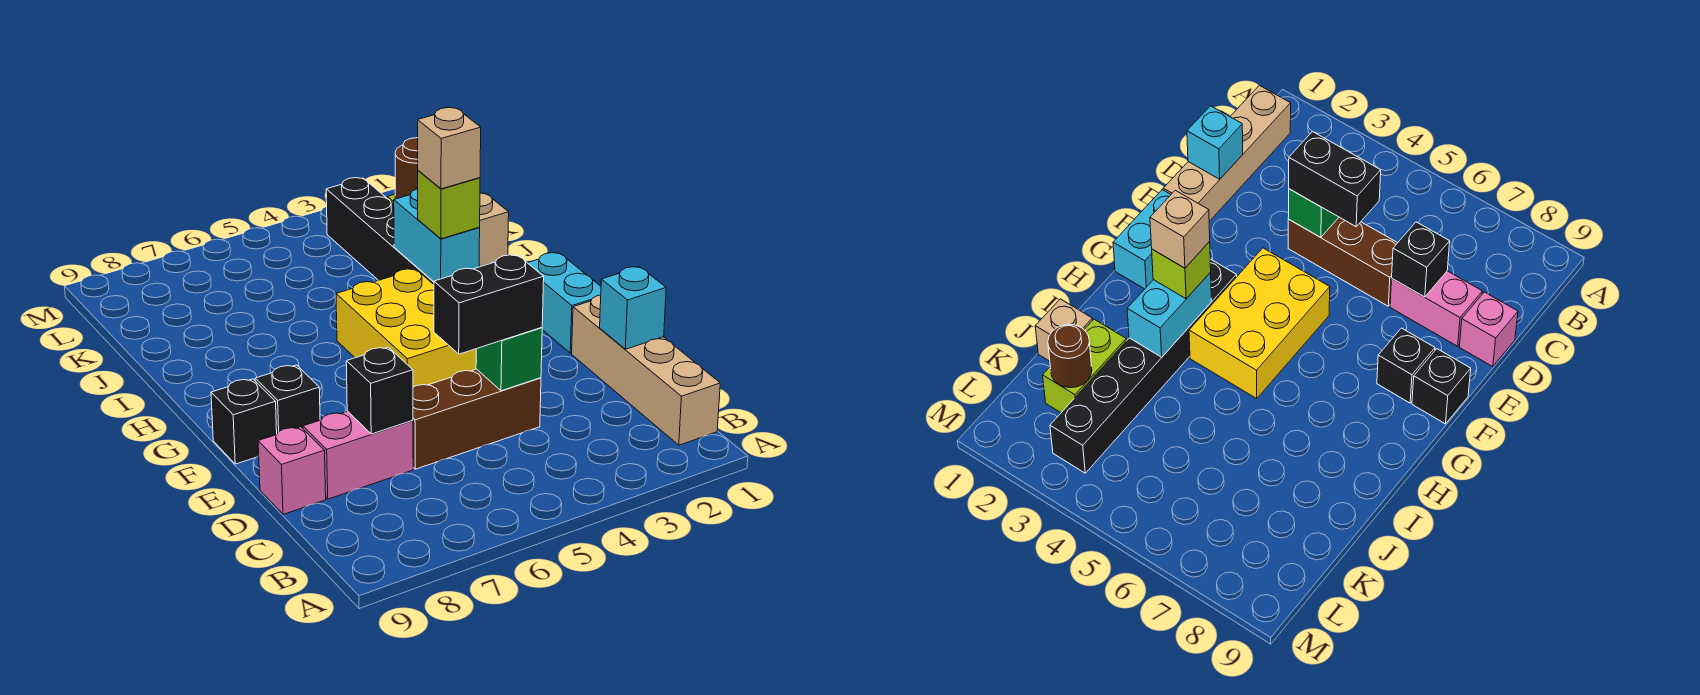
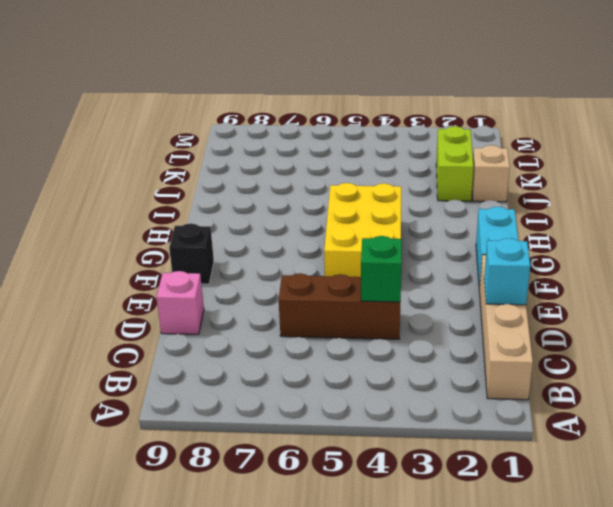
none -> pink 1x2 brick [303,411,413,499]
none -> black 1x1 brick [255,365,320,433]
none -> black 1x6 brick [326,178,434,284]

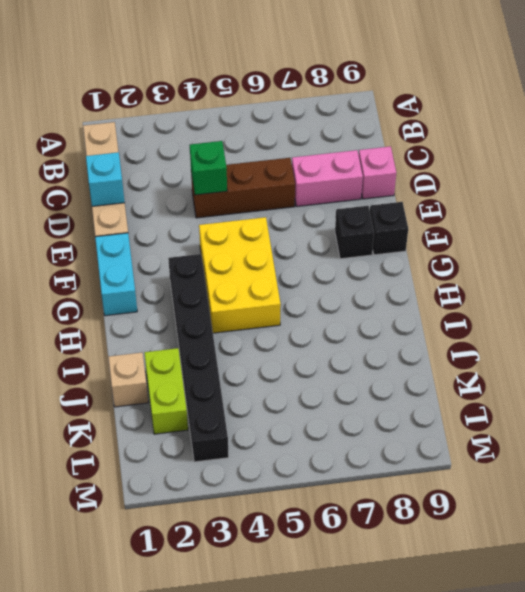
none -> black 1x1 brick [346,347,413,434]
none -> cyan 1x2 brick [394,189,480,282]
none -> brown 1x1 round brick [395,138,418,199]

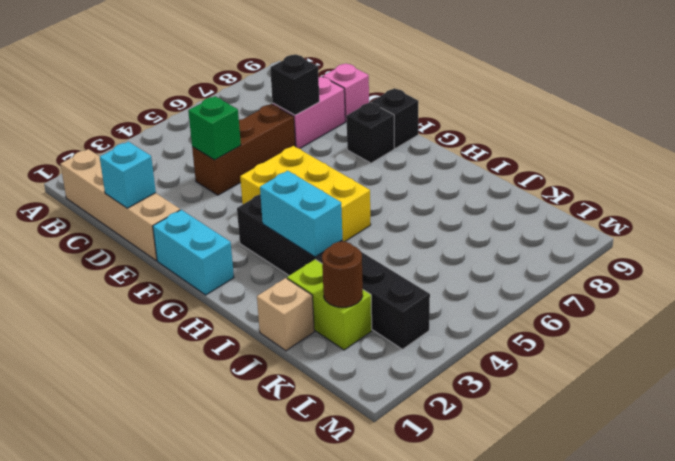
none -> black 1x2 brick [434,255,544,354]
none -> lime 1x1 brick [418,170,480,239]
none -> tan 1x1 brick [418,107,481,189]

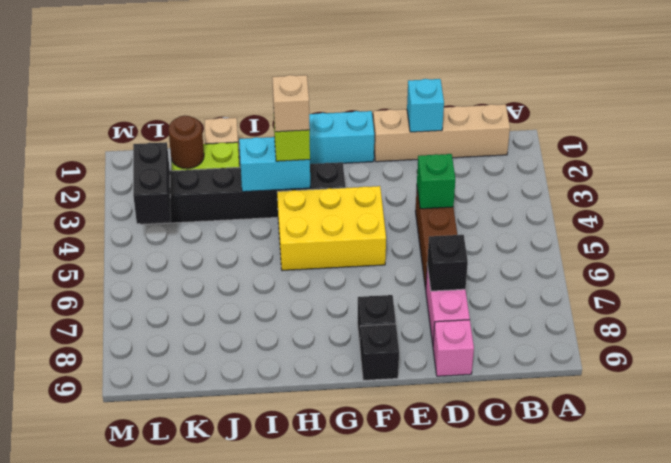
black 1x2 brick [133,142,171,224] -> black 1x2 brick moved to [434,255,544,354]

